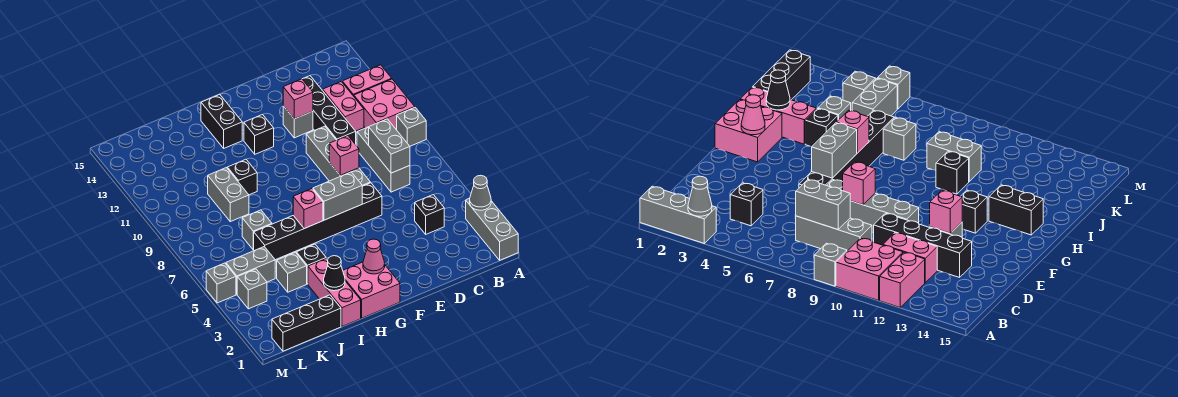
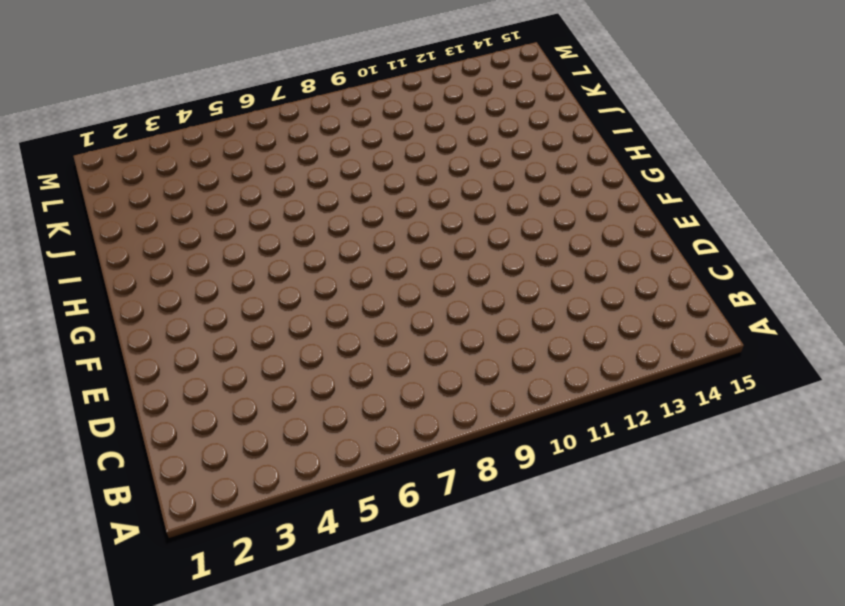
none -> grey 1x3 brick [466,198,518,260]
none -> grey 1x1 brick [397,108,426,146]
none -> pink 2x2 brick [354,79,415,130]
none -> pink 1x2 brick [342,65,392,96]

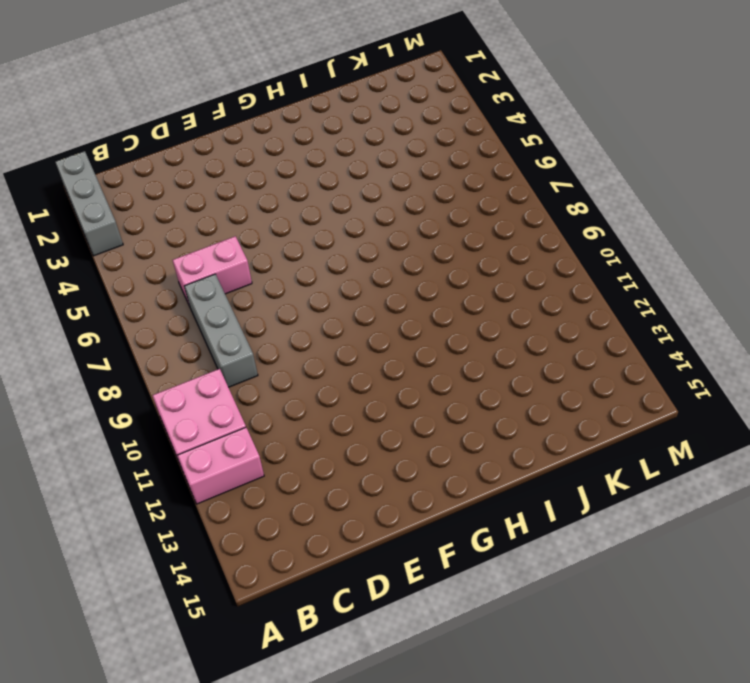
pink 1x2 brick [173,236,252,306] -> pink 1x2 brick turned to [323,81,364,131]
none -> grey 1x1 brick [397,108,426,146]
none -> black 1x1 brick [415,195,444,234]
none -> black 1x4 brick [303,76,356,145]
none -> black 1x6 brick [254,183,382,260]

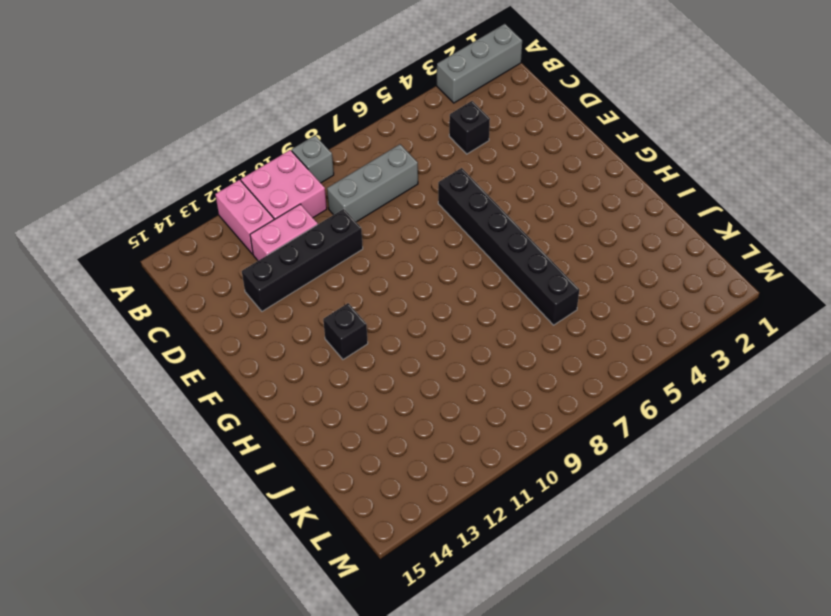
none -> grey 1x4 brick [306,126,370,186]
none -> grey 1x1 brick [283,106,313,138]
none -> pink 2x2 brick [343,262,400,318]
none -> black 1x2 brick [201,95,242,148]

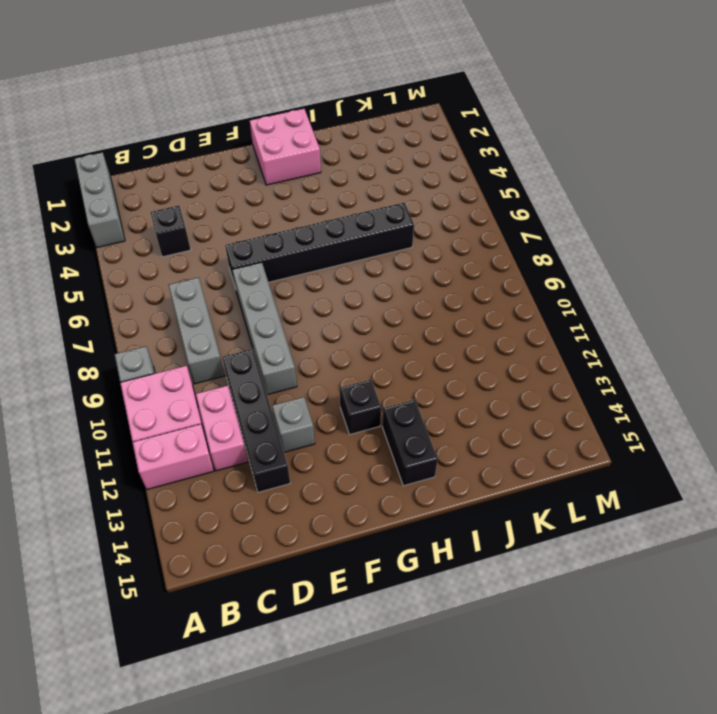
none -> pink 1x3 brick [308,258,361,326]
none -> black 1x1 brick [296,244,326,284]
none -> black 1x1 brick [227,159,257,195]
none -> black 1x3 brick [272,295,341,351]

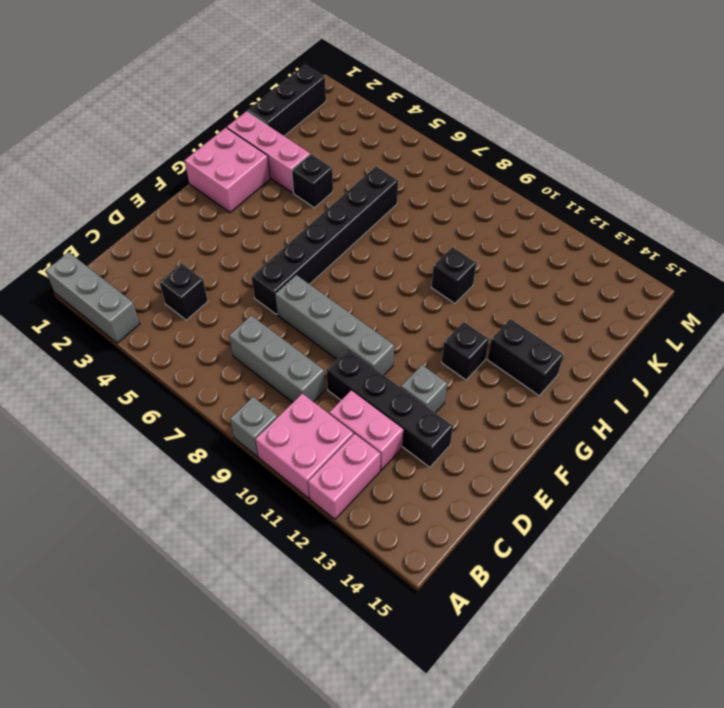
none -> grey 1x1 brick [277,252,307,292]
none -> grey 1x1 brick [242,210,272,250]
none -> grey 1x2 brick [208,168,249,222]
none -> grey 1x2 brick [226,247,275,294]

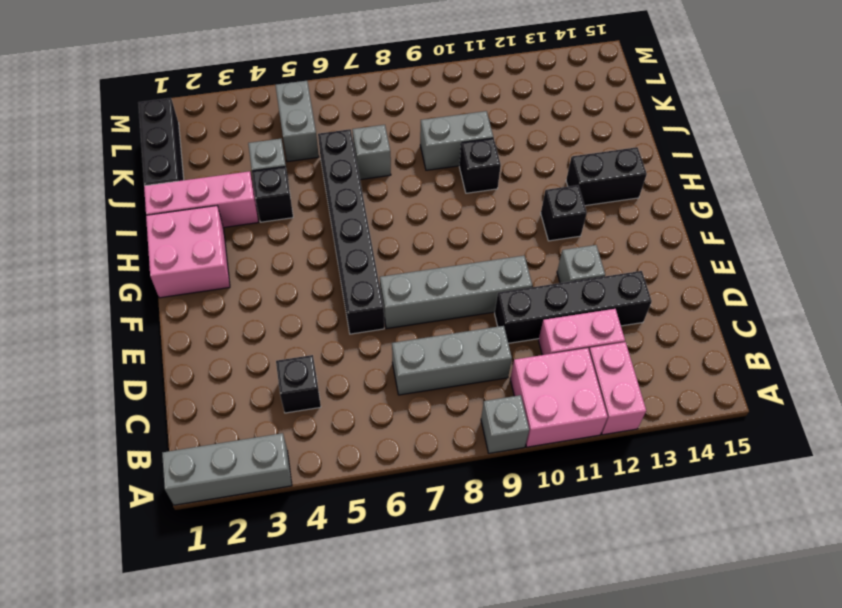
none -> grey 1x1 brick [237,269,267,309]
none -> grey 1x1 brick [206,263,236,303]
none -> grey 1x1 cone [470,175,491,210]
none -> grey 1x2 brick [369,119,410,173]

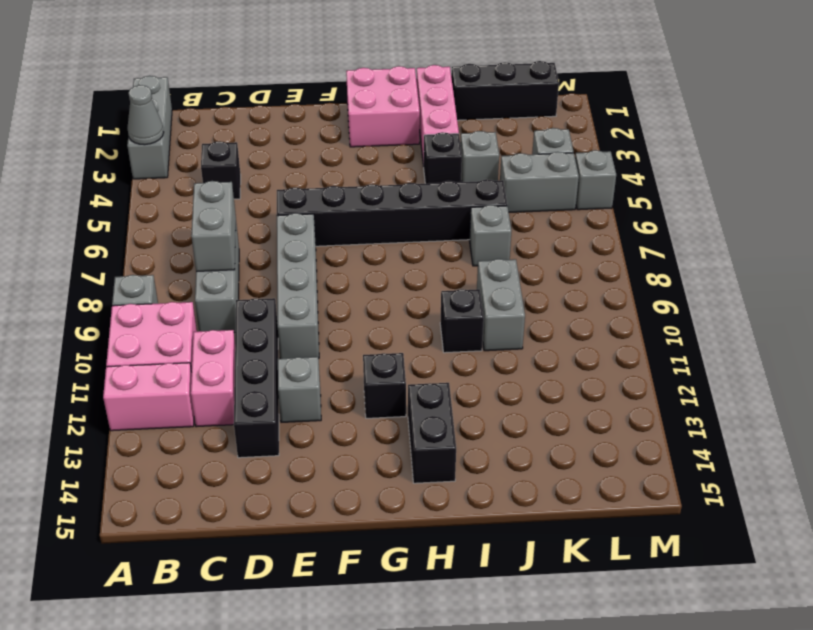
none -> pink 1x1 brick [329,136,359,175]
none -> pink 1x1 brick [283,79,313,119]
none -> grey 1x2 brick [313,172,362,220]
none -> pink 1x1 cone [363,239,385,274]

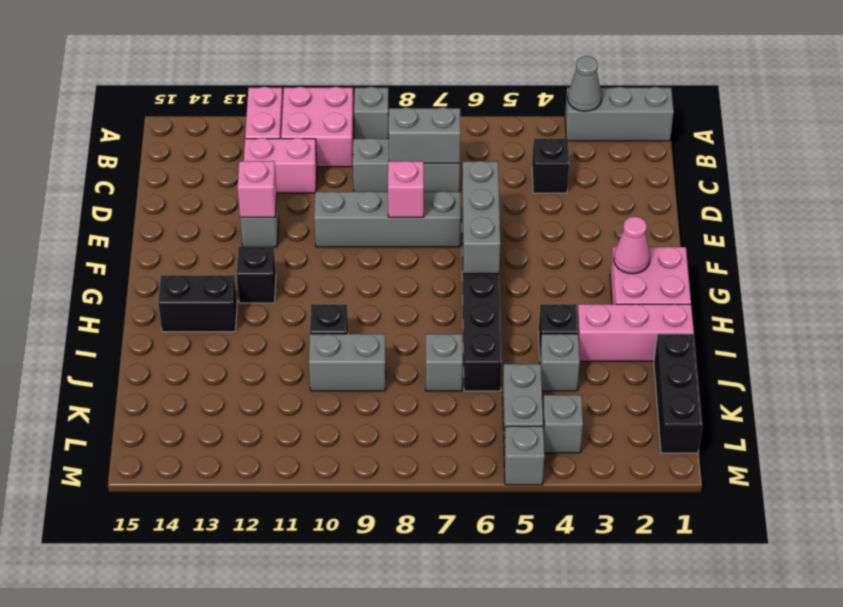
grey 1x3 brick [462,161,500,274] -> grey 1x2 brick [313,172,362,220]
none -> black 1x4 brick [303,76,356,145]
none -> pink 1x1 brick [293,189,323,229]
none -> black 1x1 cone [324,256,345,291]

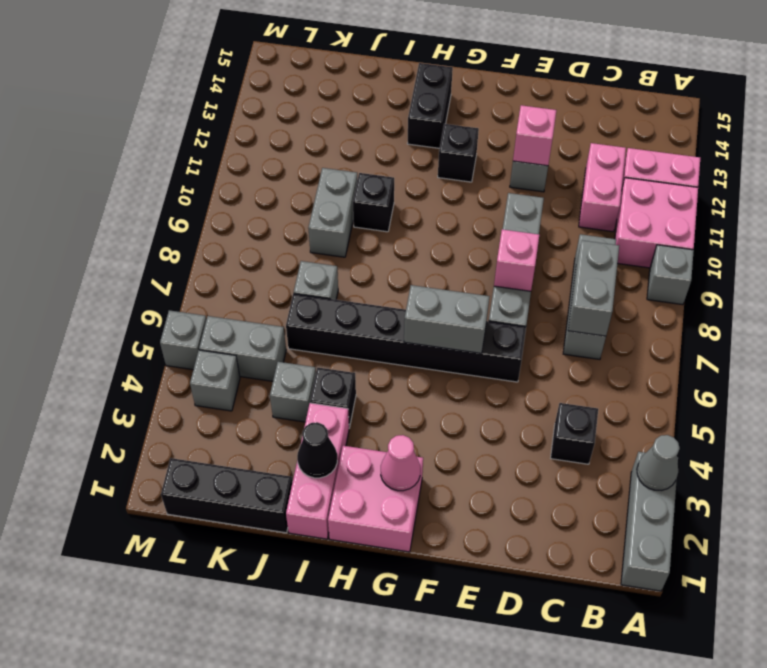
none -> black 1x4 brick [303,76,356,145]
none -> pink 1x1 brick [293,189,323,229]

